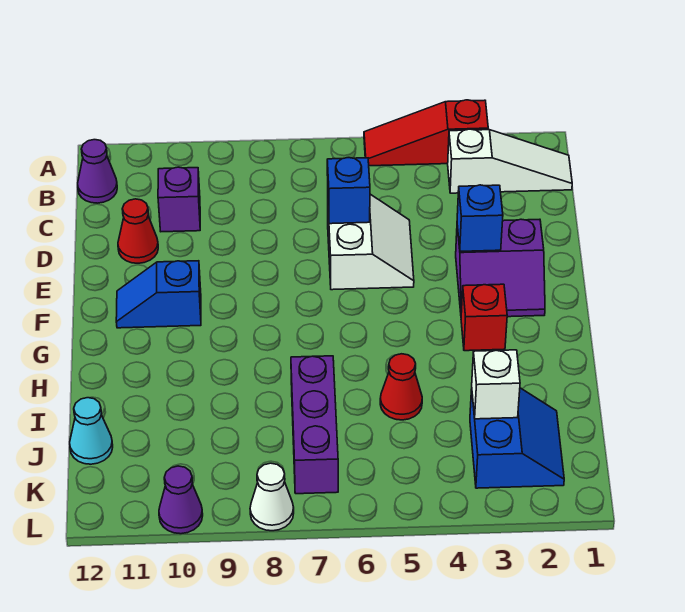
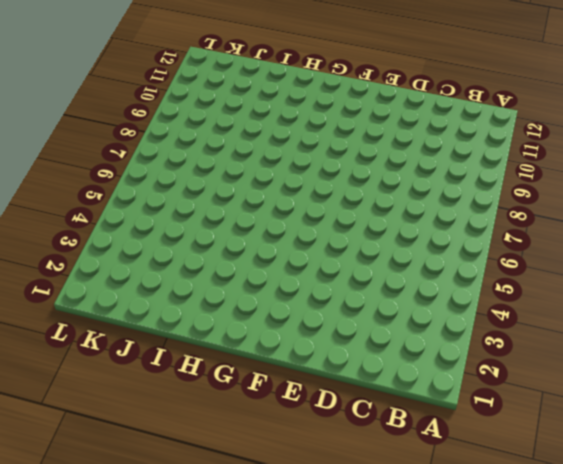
none -> red 1x3 slope [364,100,488,166]
none -> white 1x3 slope [448,129,572,193]
none -> purple 1x1 cone [78,140,117,203]

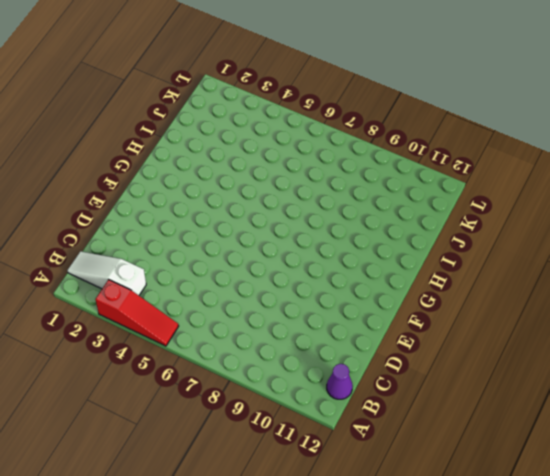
none -> purple 1x1 brick [158,167,200,232]
none -> white 2x2 slope [328,194,414,290]
none -> red 1x1 cone [118,199,158,263]

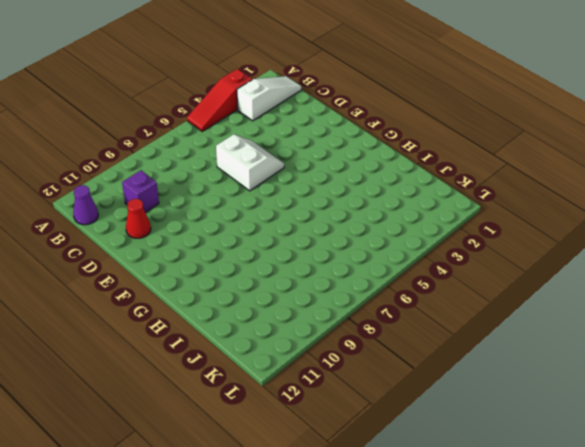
none -> purple 2x2 slope [456,219,545,317]
none -> blue 1x2 slope [116,261,201,328]
none -> red 1x1 brick [461,284,507,351]

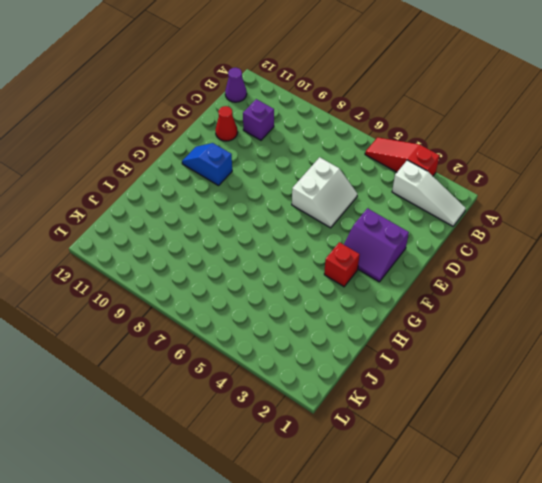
none -> red 1x1 cone [380,354,422,420]
none -> purple 1x3 brick [291,356,338,494]
none -> blue 2x2 slope [470,388,564,488]

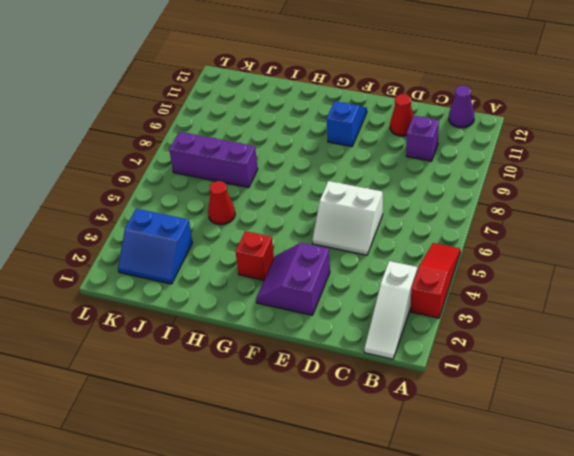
none -> cyan 1x1 cone [70,398,113,464]
none -> white 1x1 cone [250,463,294,531]
none -> purple 1x1 cone [159,466,203,534]

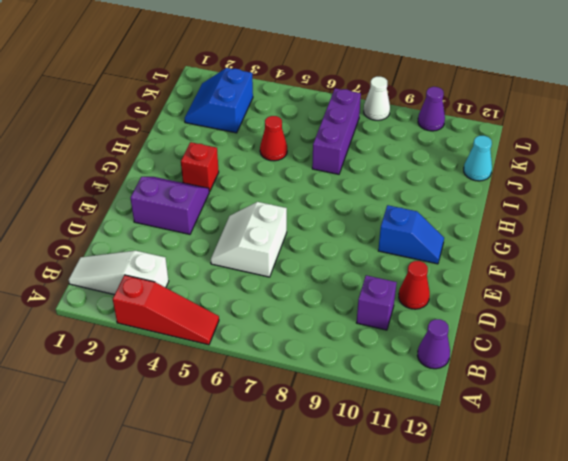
none -> blue 1x1 brick [327,158,370,224]
none -> blue 1x1 brick [457,185,503,251]
none -> white 1x1 brick [472,350,520,419]

